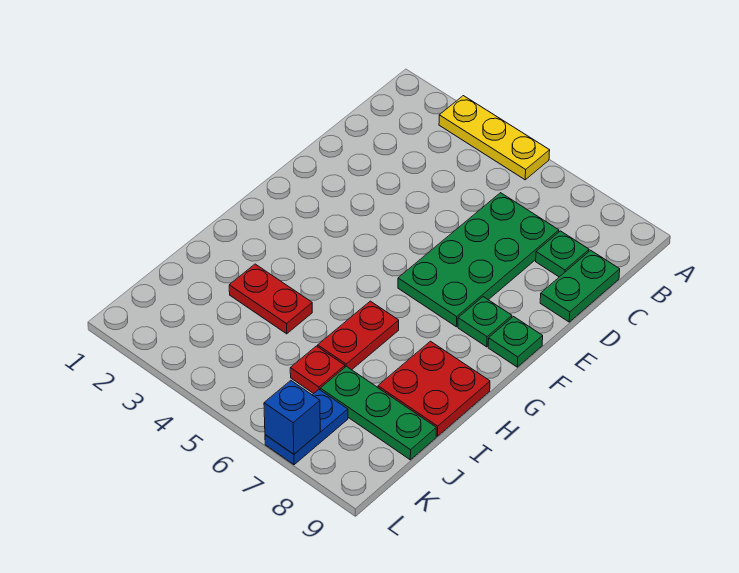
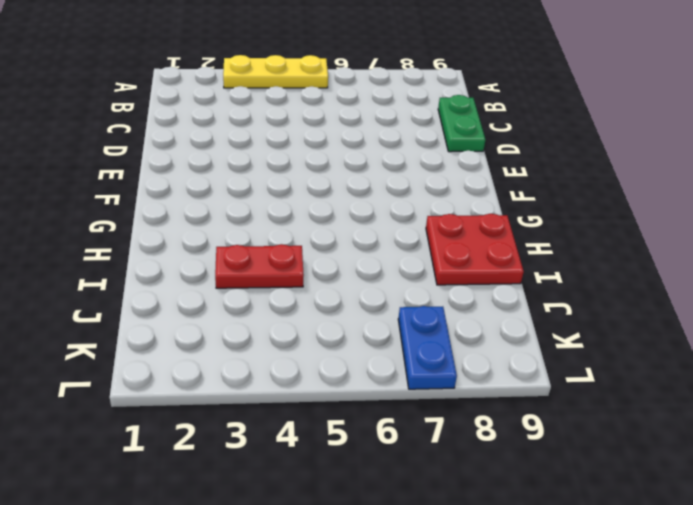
none -> green 2x4 plate [398,193,559,327]
none -> green 1x1 plate [536,231,589,277]
none -> green 1x1 plate [458,297,512,347]

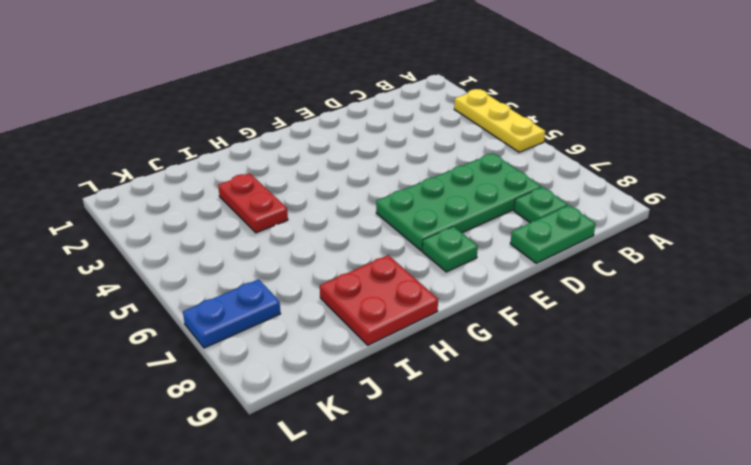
none -> green 1x1 plate [488,317,543,367]
none -> red 1x2 plate [318,301,399,370]
none -> red 1x1 plate [290,346,345,394]

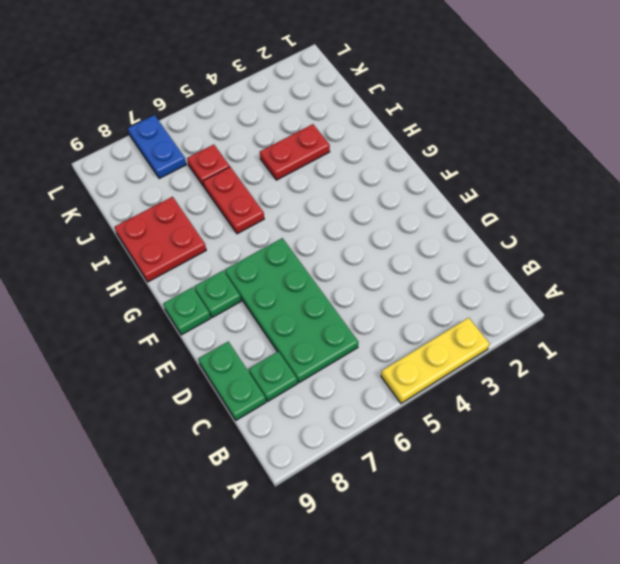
none -> green 1x3 plate [320,366,436,460]
none -> blue 1x1 brick [264,381,320,454]

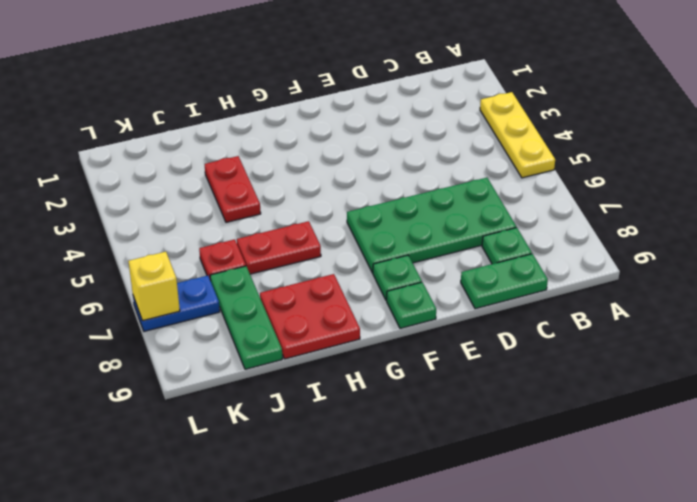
yellow 1x1 brick [128,252,180,321] -> blue 1x1 brick [264,381,320,454]

